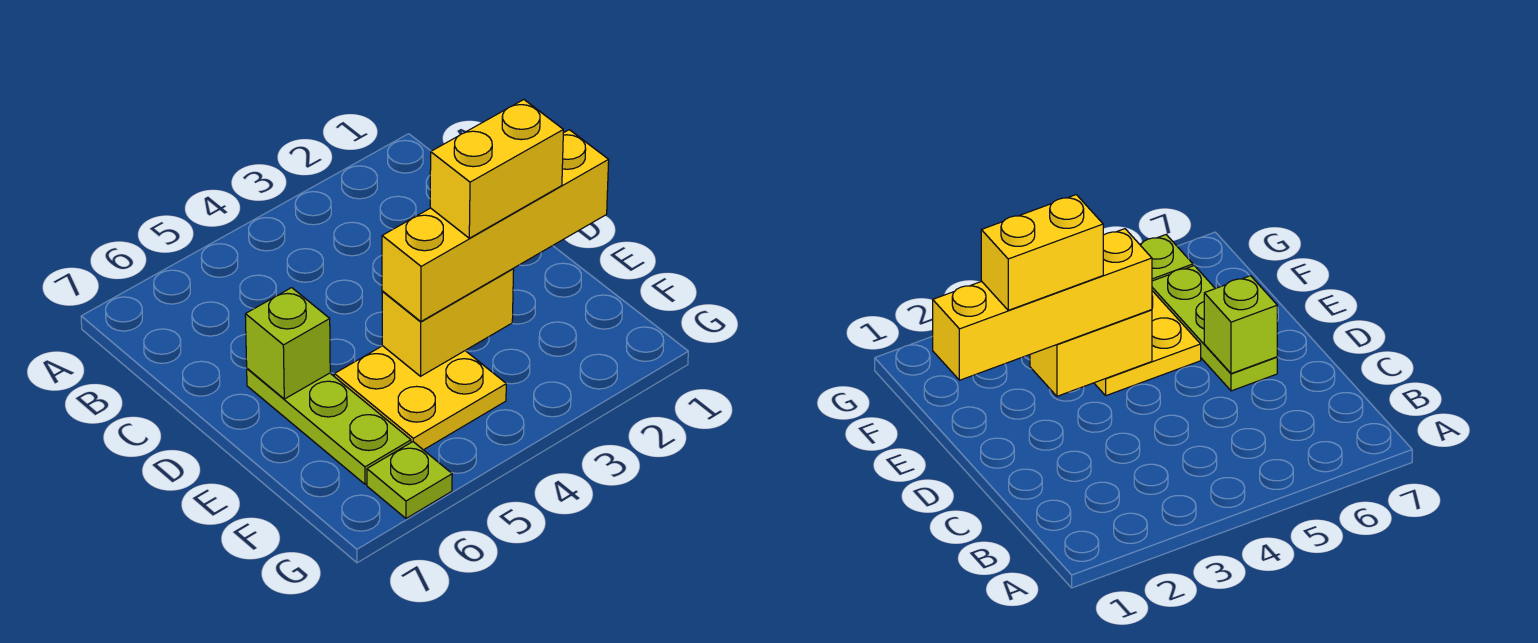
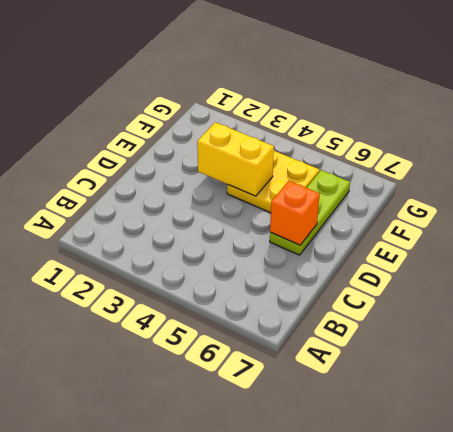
orange 1x1 brick [270,181,320,245] -> lime 1x1 brick [245,288,330,399]
none -> lime 1x1 plate [367,442,452,518]
none -> yellow 1x4 brick [382,130,609,322]

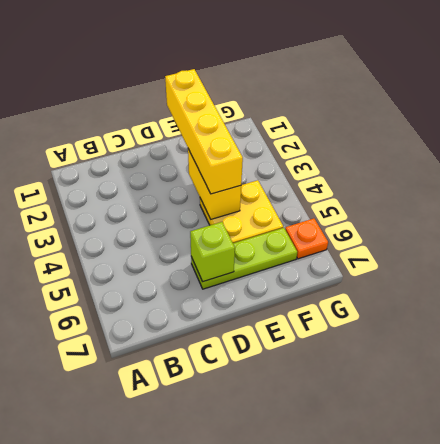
orange 1x1 plate [285,219,328,259] -> lime 1x1 plate [367,442,452,518]
none -> yellow 1x2 brick [430,100,563,238]

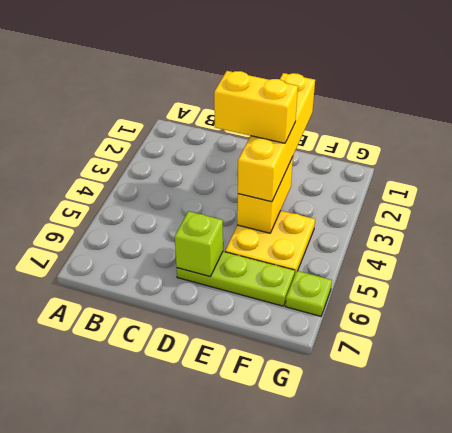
yellow 1x2 brick [214,71,298,143] -> yellow 1x2 brick turned to [430,100,563,238]

